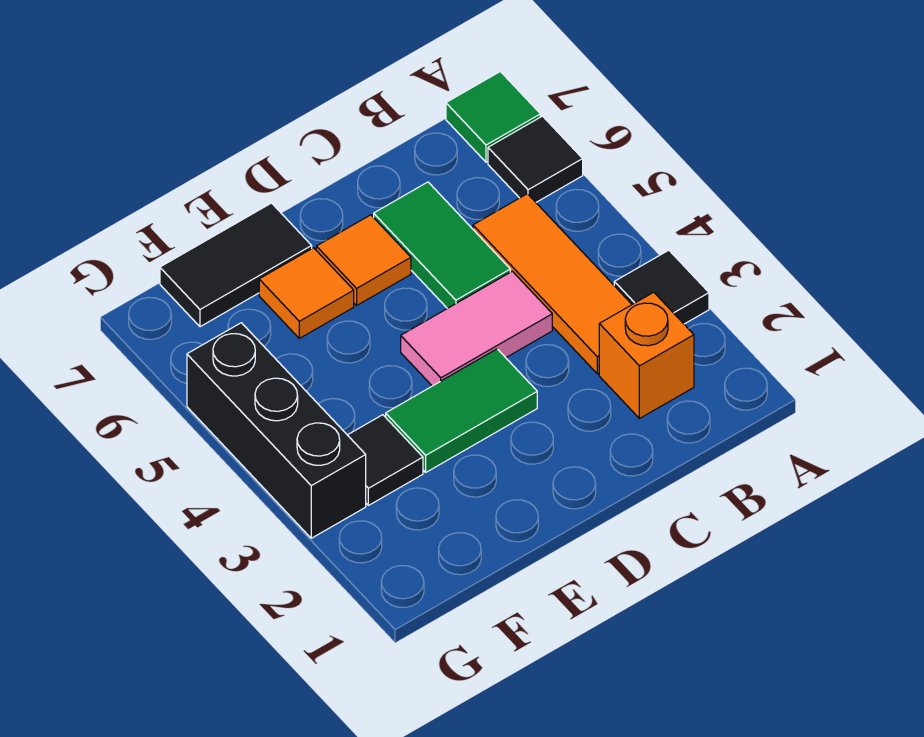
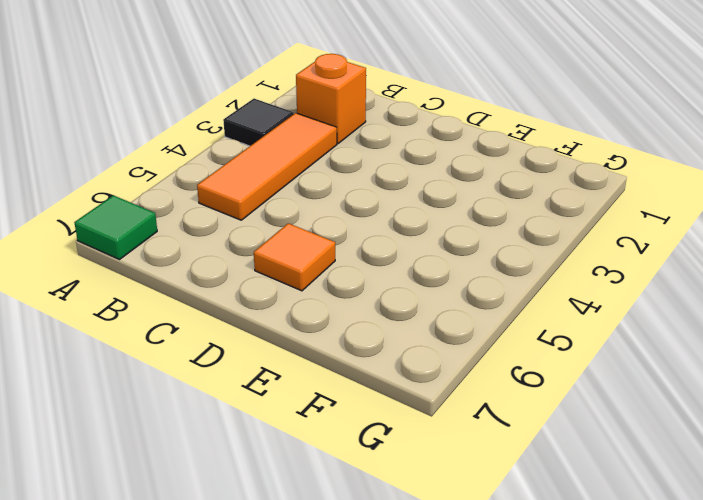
none -> black 1x1 tile [488,116,583,202]
none -> pink 1x2 tile [401,271,552,386]
none -> green 1x2 tile [374,182,510,308]

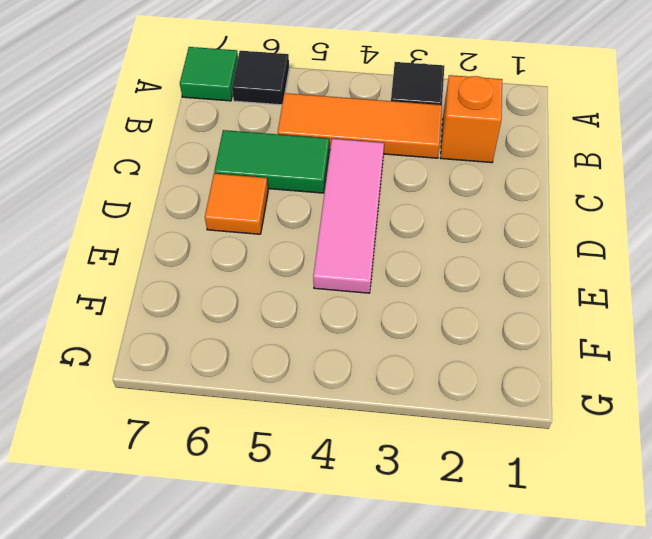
pink 1x3 tile [313,139,384,293] -> pink 1x2 tile [401,271,552,386]
none -> green 1x2 tile [386,349,537,472]
none -> orange 1x1 tile [259,248,354,338]
none -> black 1x2 tile [160,203,312,327]

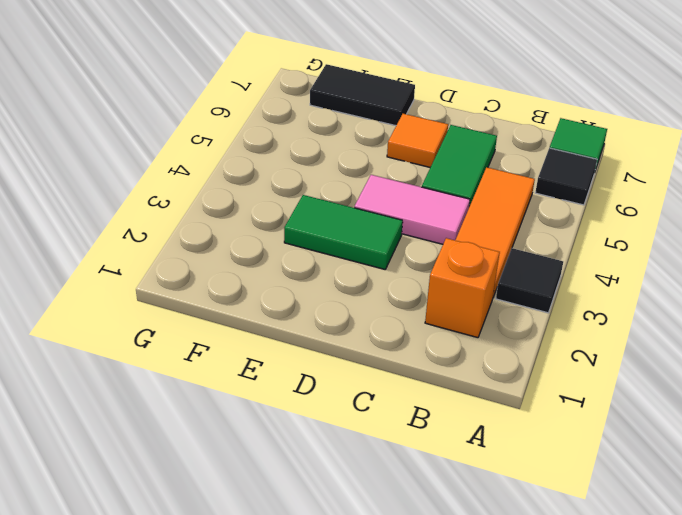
none -> orange 1x1 tile [259,248,354,338]
none -> black 1x1 tile [348,415,423,505]
none -> black 1x3 brick [187,323,366,538]

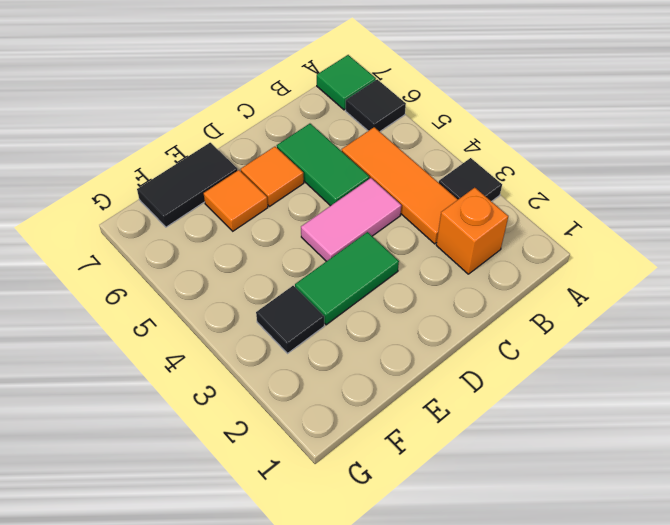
none -> black 1x3 brick [187,323,366,538]

